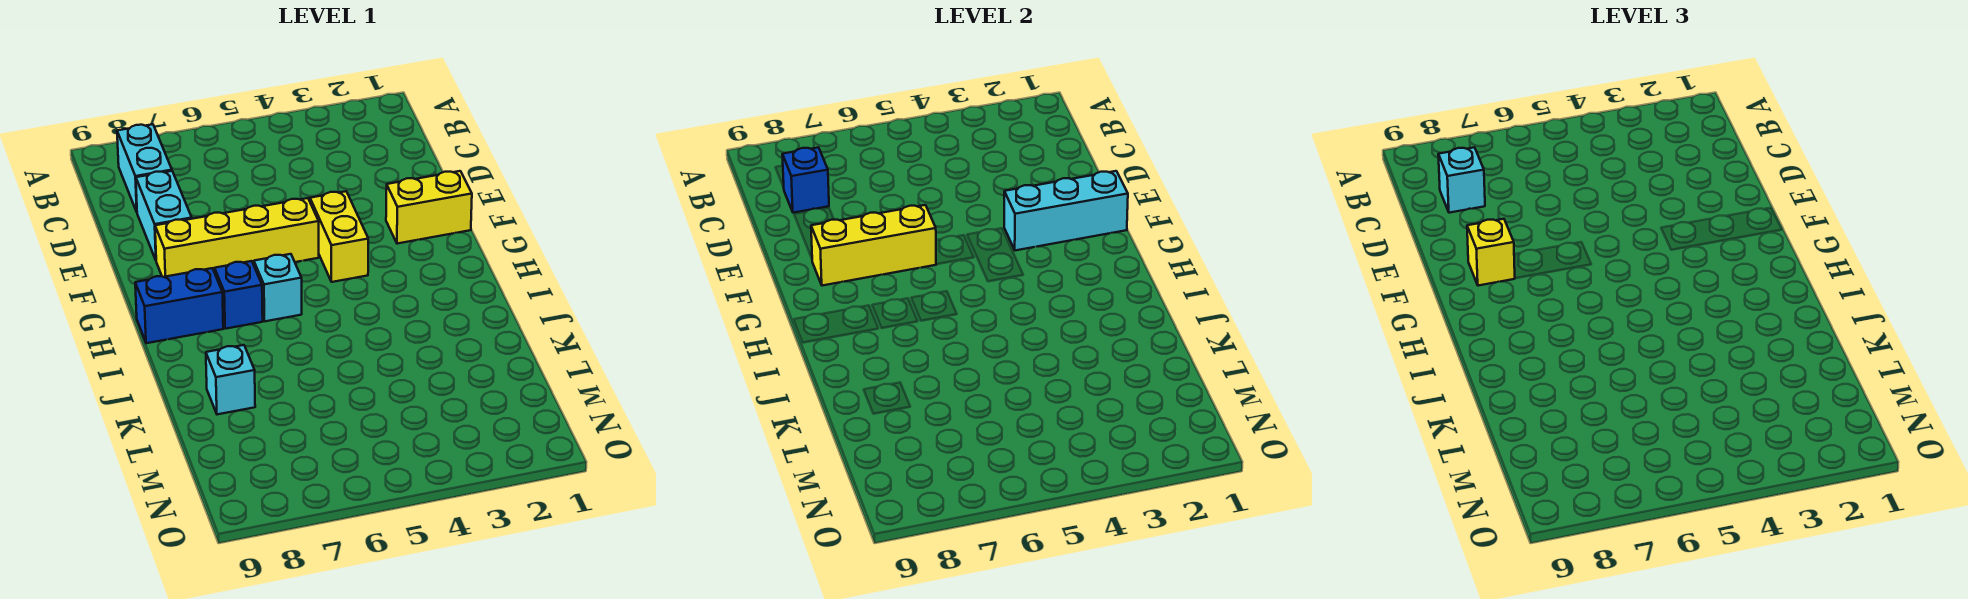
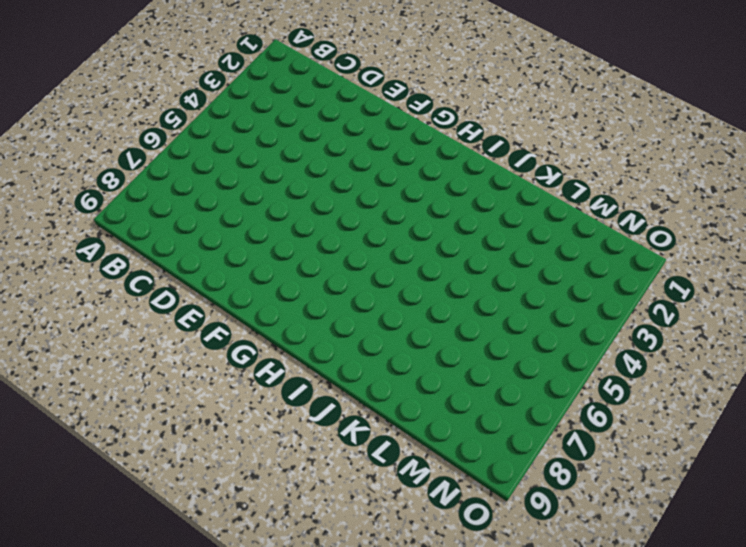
none -> cyan 1x2 brick [117,124,172,212]
none -> cyan 1x2 brick [136,171,192,260]
none -> yellow 1x2 brick [386,171,472,244]

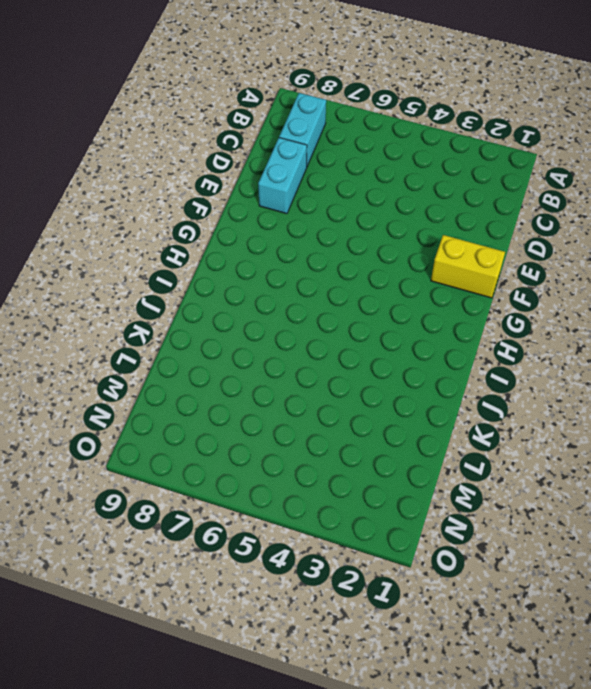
none -> yellow 1x2 brick [310,191,368,282]
none -> yellow 1x4 brick [155,198,319,277]
none -> cyan 1x1 brick [254,254,302,321]

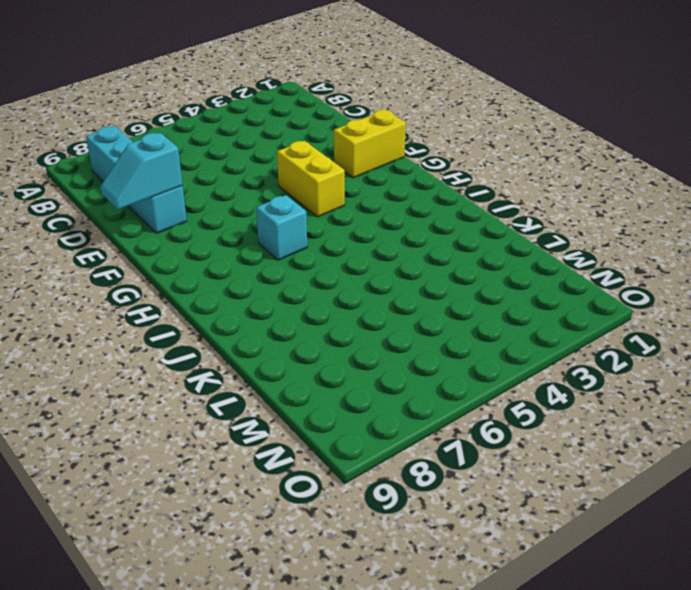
cyan 1x2 slope [100,133,183,210] -> none
none -> yellow 1x4 brick [155,198,319,277]
none -> blue 1x1 brick [214,261,263,329]
none -> blue 1x2 brick [135,268,223,343]

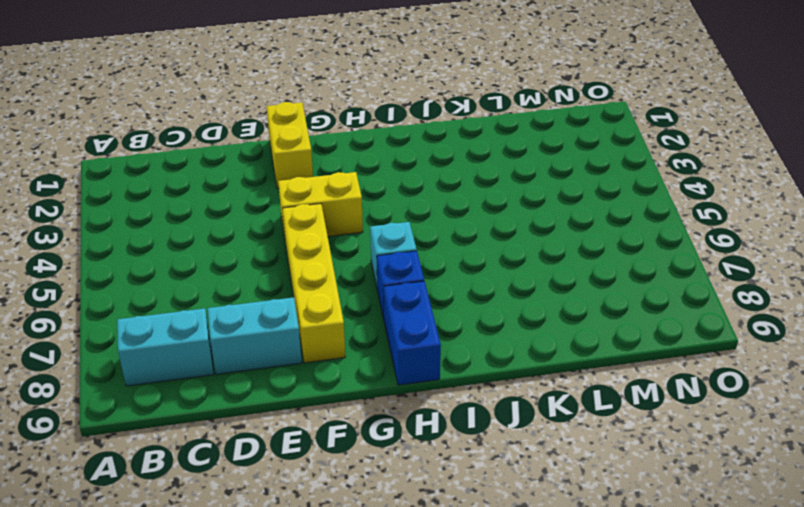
none -> cyan 1x1 brick [206,345,255,414]
none -> blue 1x1 brick [782,147,829,213]
none -> cyan 1x3 brick [1004,171,1128,250]

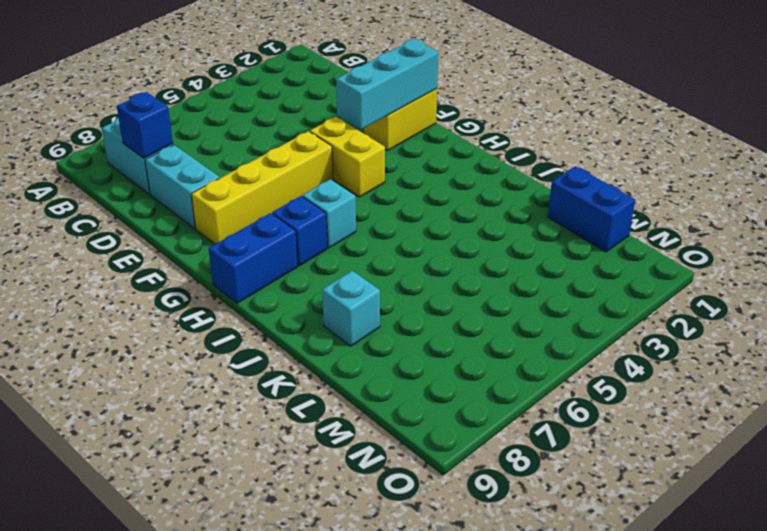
blue 1x2 brick [548,166,635,252] -> none
none -> yellow 1x3 brick [811,205,936,286]
none -> cyan 1x1 brick [1438,147,1485,213]
none -> yellow 1x1 brick [1467,219,1515,286]

